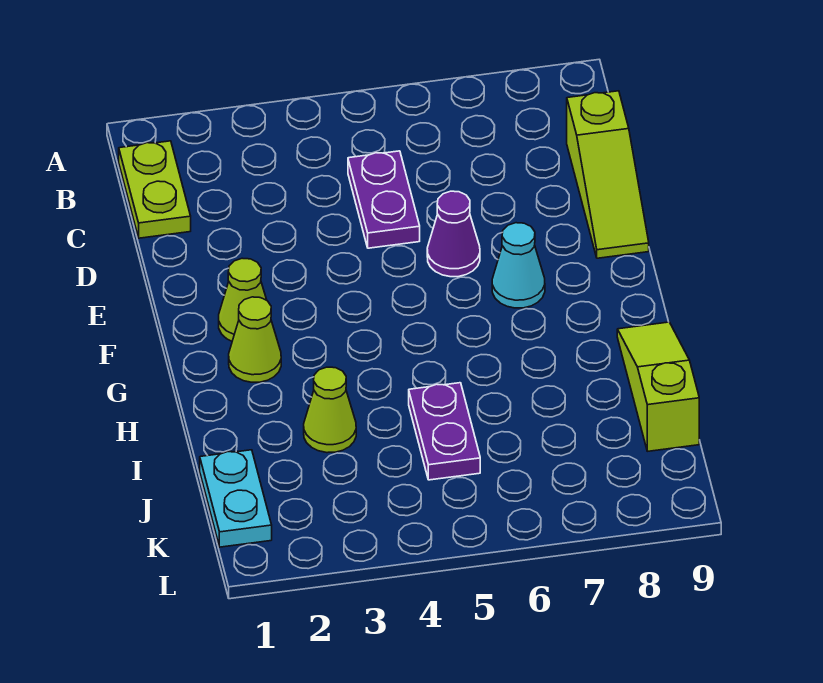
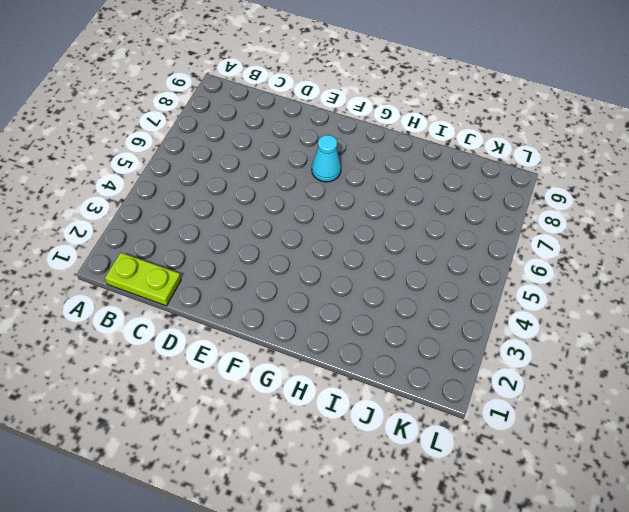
none -> purple 1x2 plate [348,151,420,248]
none -> lime 1x3 slope [567,91,649,258]

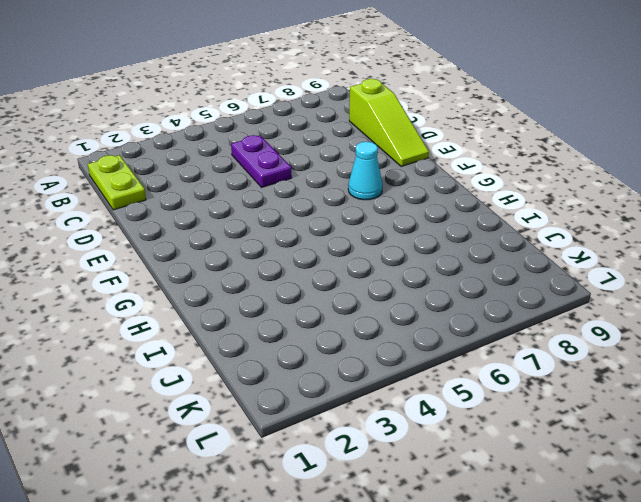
none -> purple 1x1 cone [427,191,480,277]
none -> lime 1x1 cone [219,258,267,341]

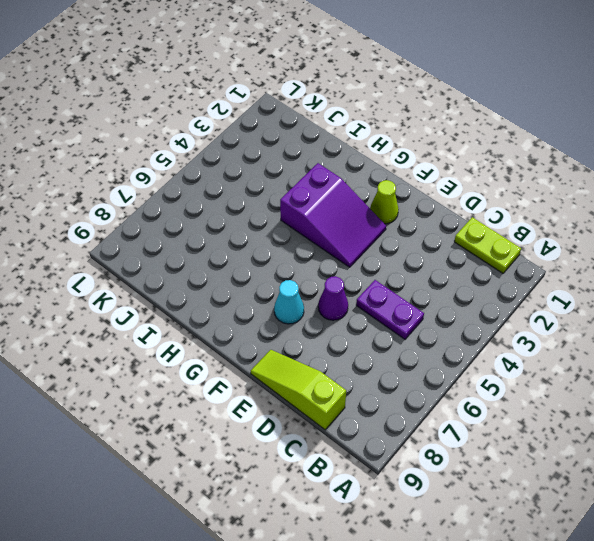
purple 2x3 slope [280,163,386,267] -> none
none -> lime 1x1 cone [229,297,281,382]
none -> lime 1x3 slope [617,322,699,451]

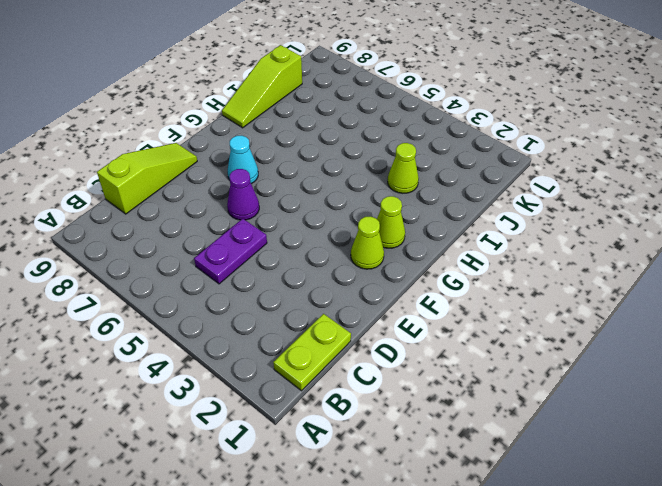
none -> purple 1x2 plate [409,383,480,480]
none -> cyan 1x2 plate [200,450,272,547]

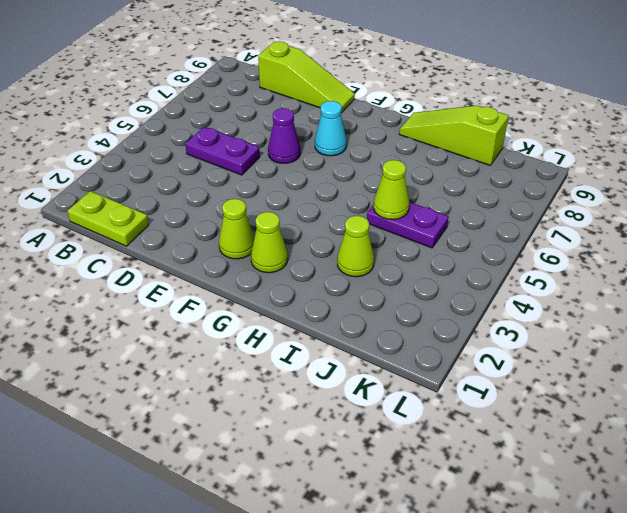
lime 1x1 cone [374,160,409,220] -> none
none -> cyan 1x2 plate [200,450,272,547]

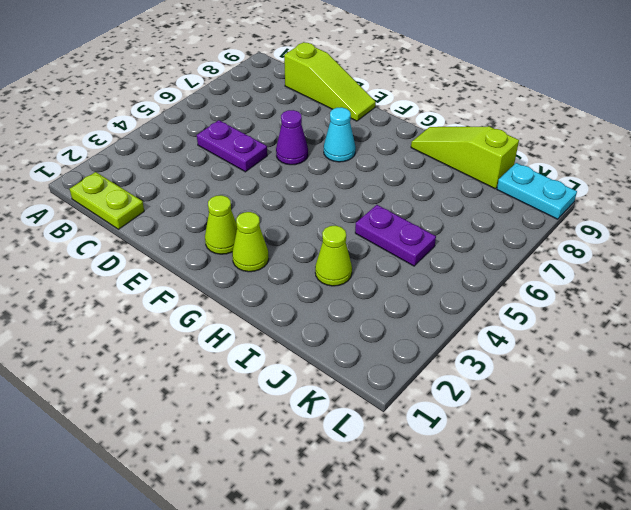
cyan 1x2 plate [497,163,577,219] -> cyan 1x2 plate moved to [200,450,272,547]

